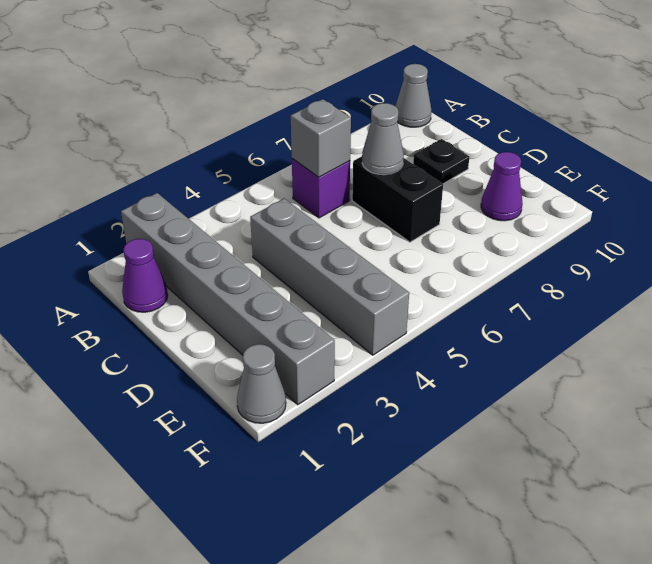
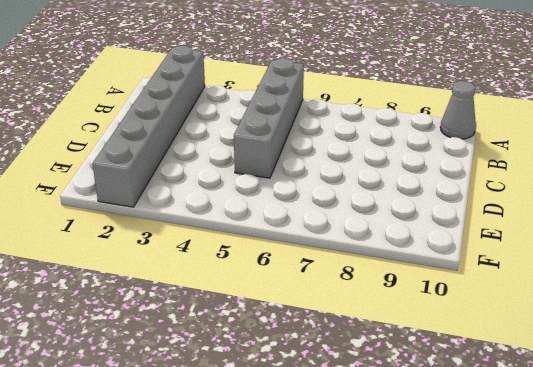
grey 1x4 brick [234,58,304,178] -> grey 1x4 brick moved to [250,198,409,355]
none -> purple 1x1 cone [122,239,168,312]
none -> purple 1x1 brick [292,159,350,218]

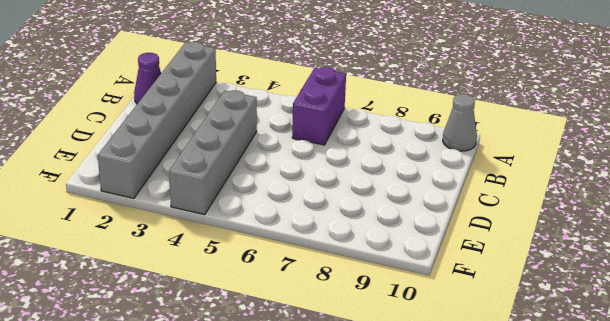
purple 1x2 brick [292,67,346,145] -> purple 1x1 brick [292,159,350,218]
none -> black 1x2 brick [352,156,443,242]
none -> black 1x1 plate [413,139,469,184]

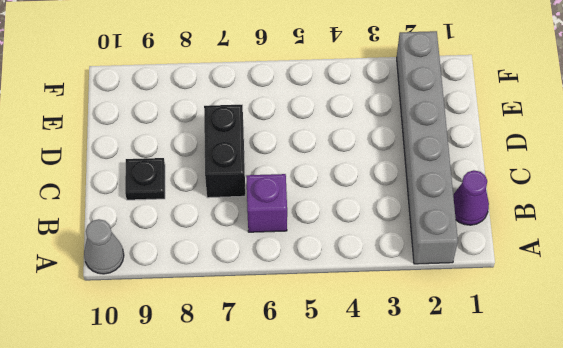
none -> grey 1x4 brick [250,198,409,355]
none -> purple 1x1 cone [481,152,523,221]

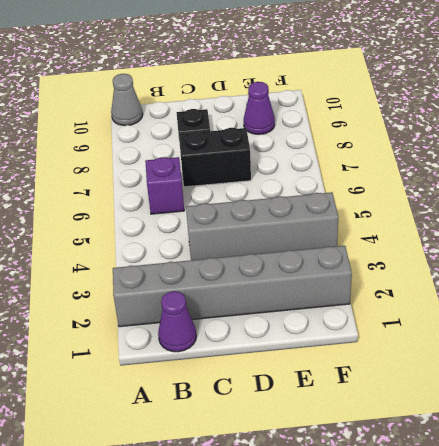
none -> grey 1x1 cone [237,344,286,423]
none -> grey 1x1 brick [291,99,351,177]

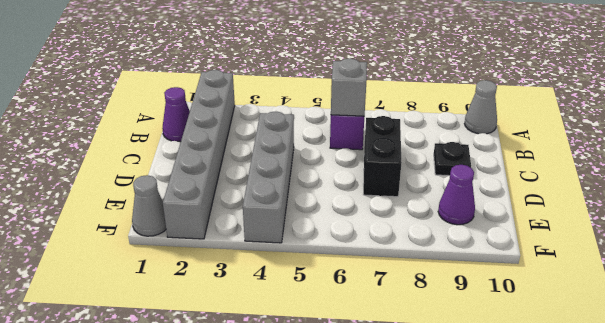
none -> grey 1x1 cone [362,103,404,175]

